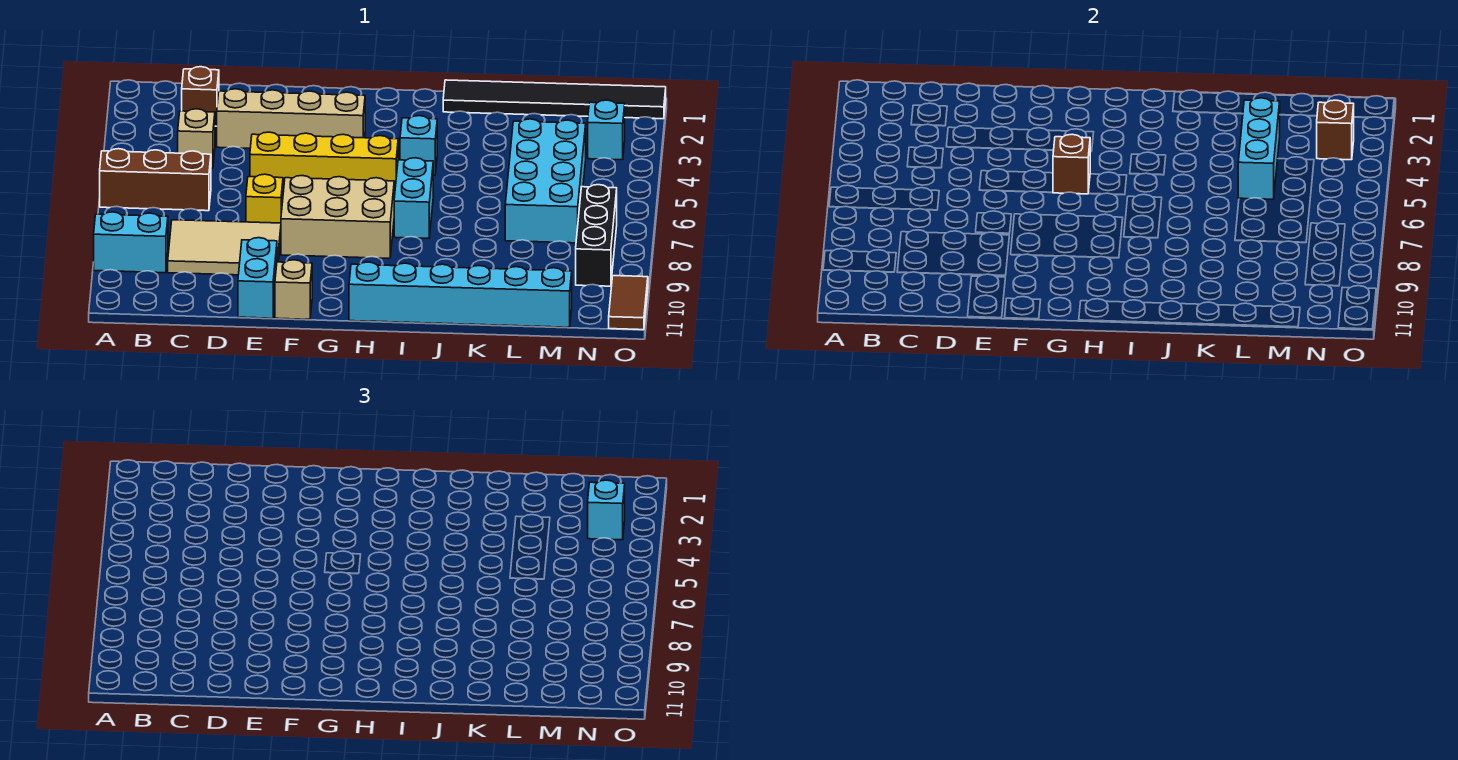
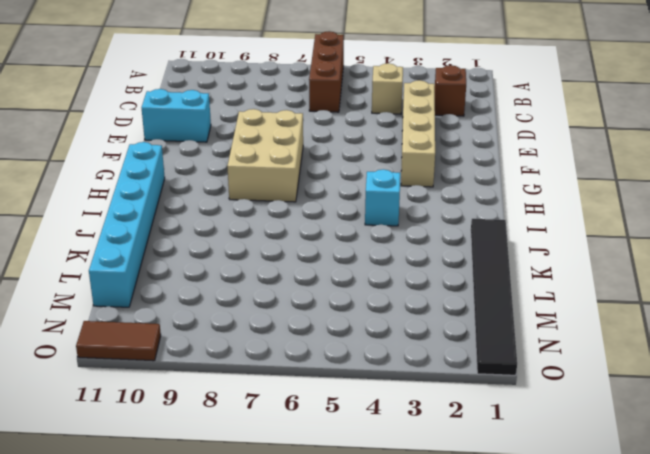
none -> cyan 1x2 brick [94,212,168,273]
none -> tan 2x3 tile [168,220,281,275]
none -> yellow 1x4 brick [250,132,398,195]

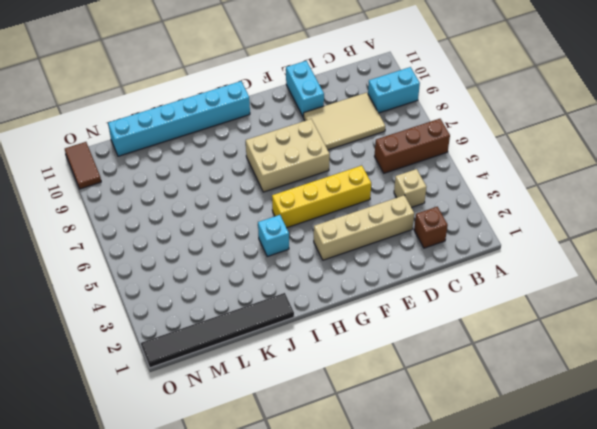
none -> yellow 1x1 brick [246,174,283,223]
none -> tan 1x1 brick [275,260,312,319]
none -> cyan 1x2 brick [394,158,433,238]

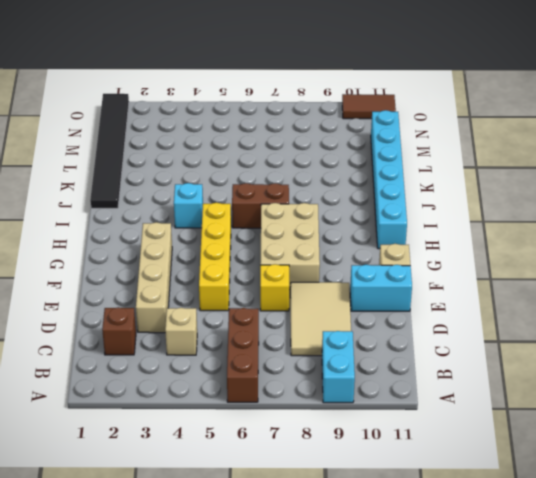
brown 1x2 brick [232,183,289,228] -> cyan 1x2 brick [394,158,433,238]
none -> cyan 2x4 brick [505,119,586,243]
none -> cyan 1x1 brick [588,100,625,160]
none -> black 1x3 brick [576,185,617,286]

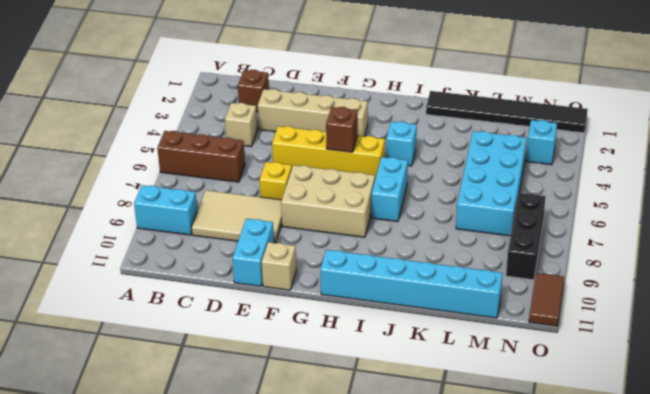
none -> cyan 1x3 brick [1238,98,1280,199]
none -> brown 1x1 brick [1317,100,1354,160]
none -> cyan 1x1 brick [588,480,625,540]

